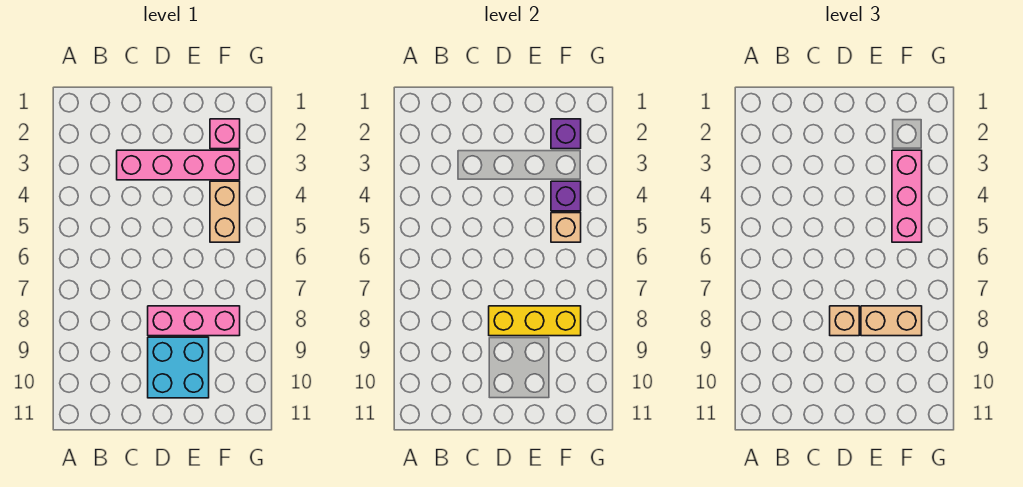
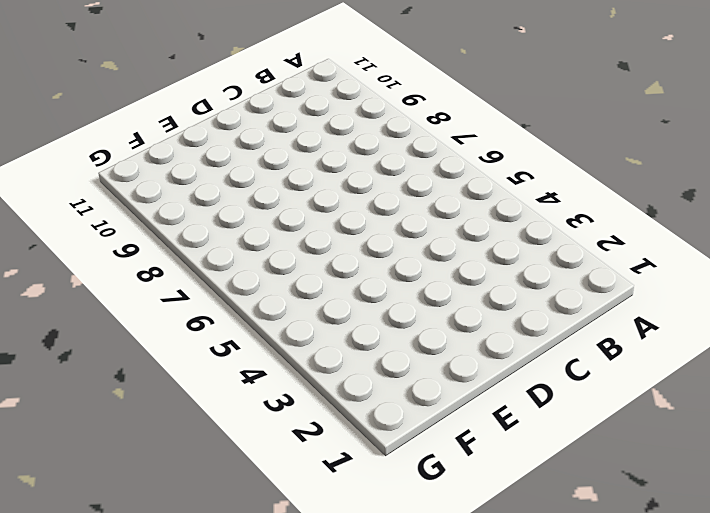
none -> pink 1x4 brick [117,150,240,180]
none -> pink 1x3 brick [148,306,240,336]
none -> cyan 2x2 brick [148,337,209,398]

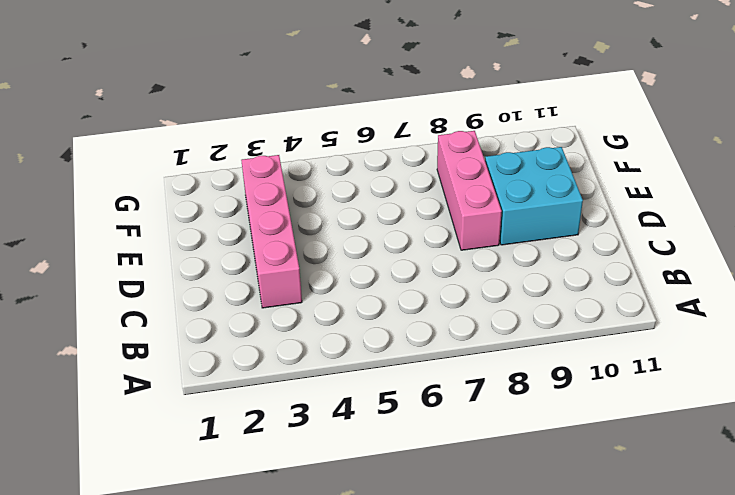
none -> pink 1x1 brick [210,119,240,149]
none -> tan 1x2 brick [210,181,240,242]
none -> yellow 1x3 brick [489,306,581,336]

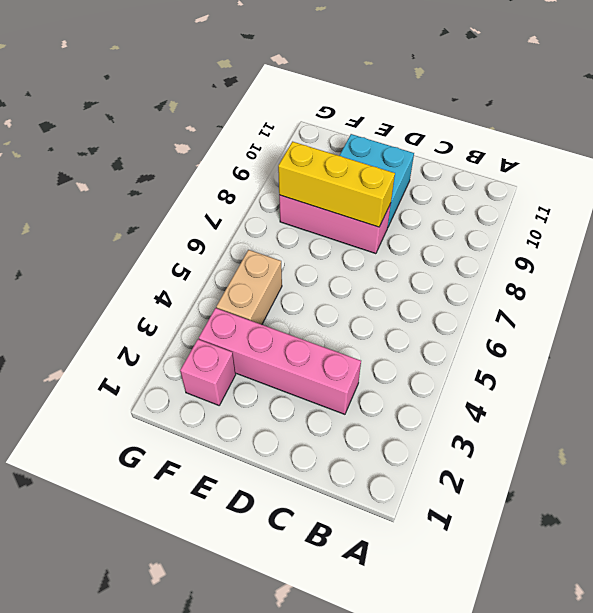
none -> purple 1x1 brick [551,119,581,149]
none -> purple 1x1 brick [551,181,581,211]
none -> tan 1x1 brick [551,213,581,242]

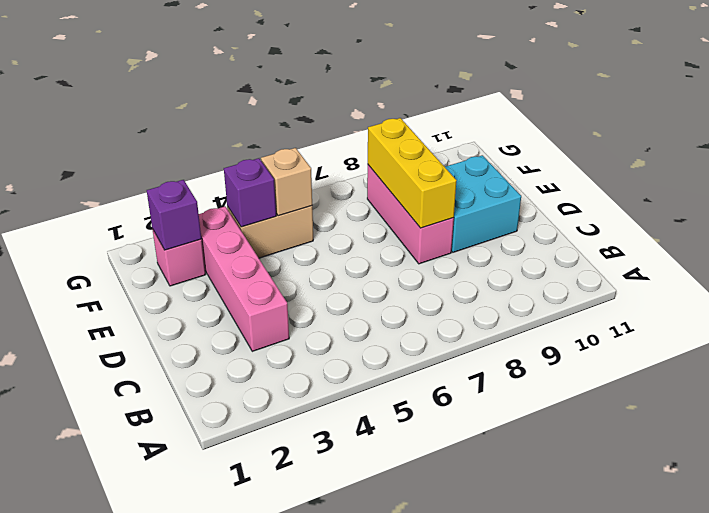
none -> tan 1x1 brick [830,306,859,336]
none -> tan 1x2 brick [861,306,922,336]
none -> pink 1x3 brick [892,150,922,242]

